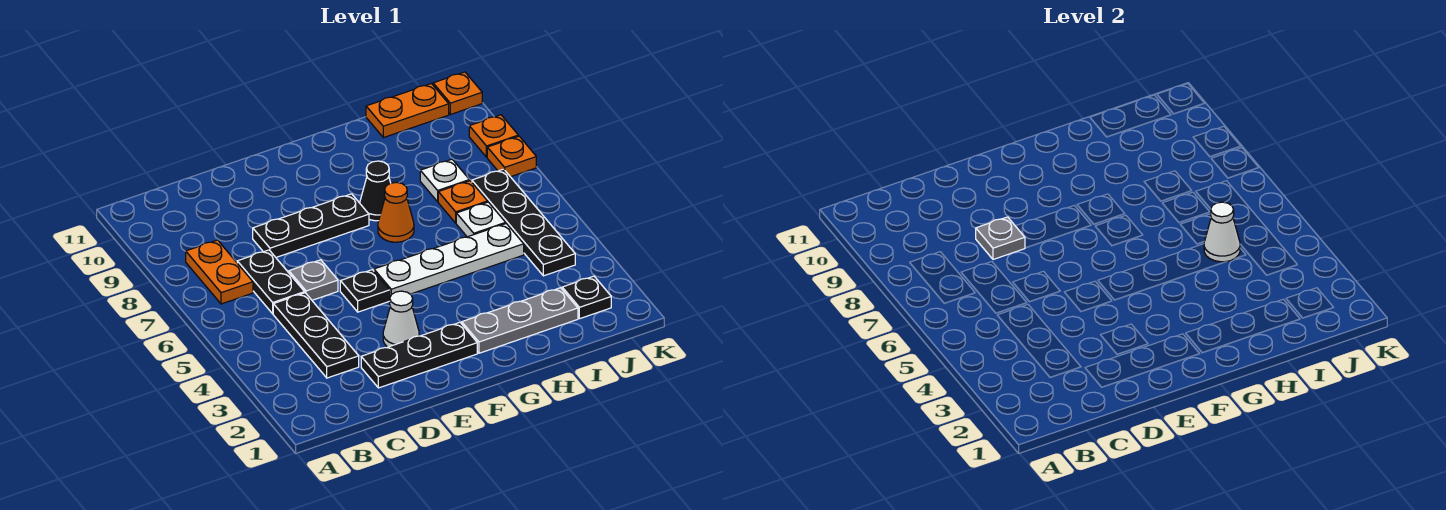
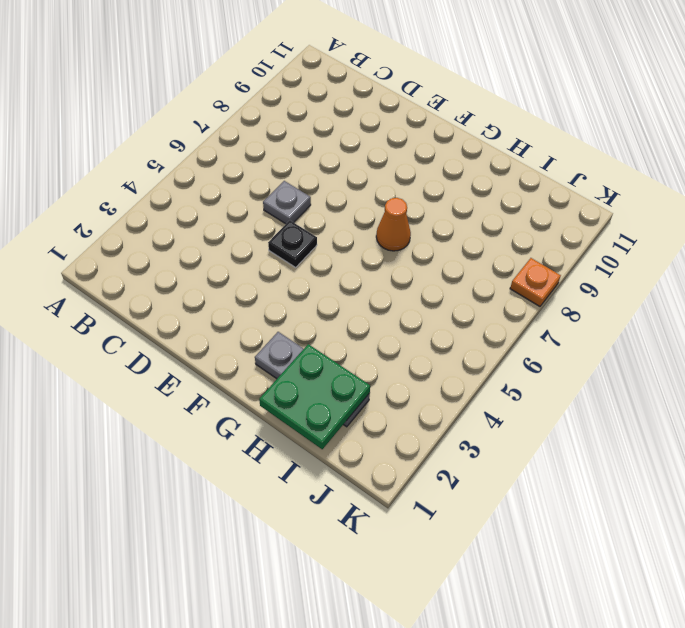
green 2x2 plate [259,344,370,449] -> none
none -> orange 1x2 plate [186,240,253,304]
none -> black 1x3 plate [273,293,359,378]
none -> black 1x2 plate [237,250,305,314]

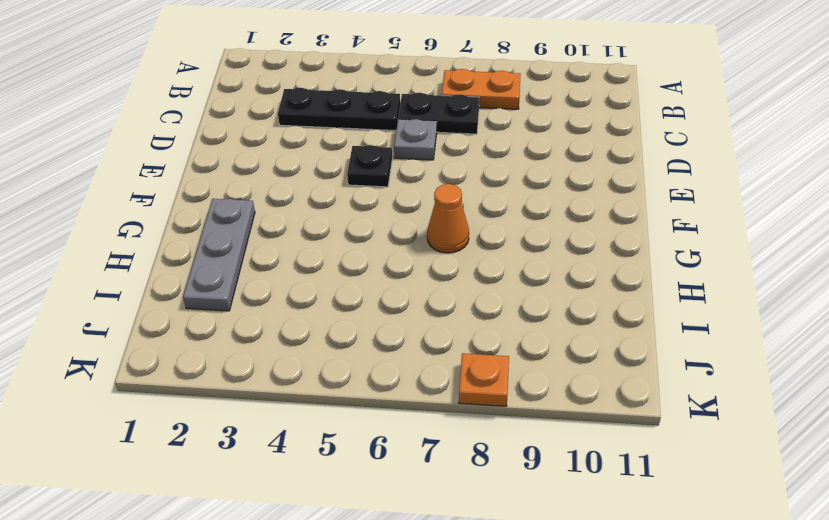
none -> black 1x3 plate [361,322,477,388]
none -> black 1x3 plate [253,194,369,257]
none -> white 1x1 cone [383,291,419,347]

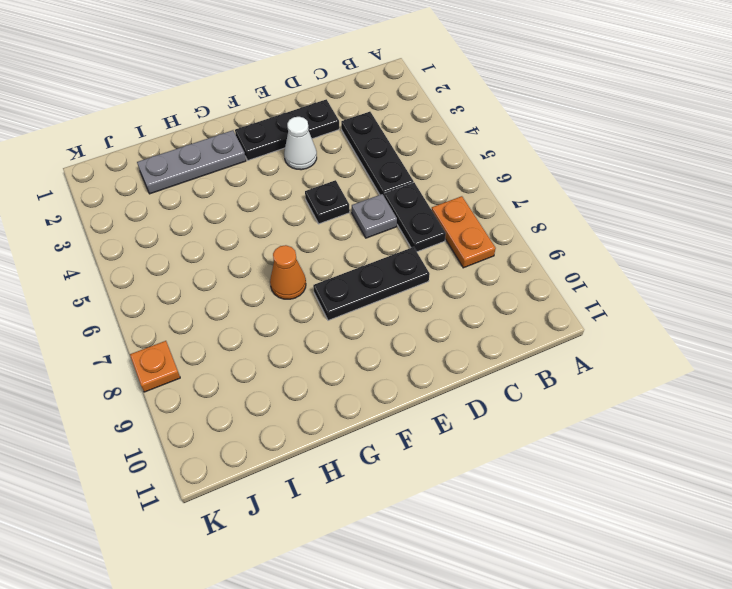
none -> white 1x4 plate [374,224,524,297]
none -> black 1x1 cone [360,161,390,221]
none -> white 1x1 plate [456,202,506,237]

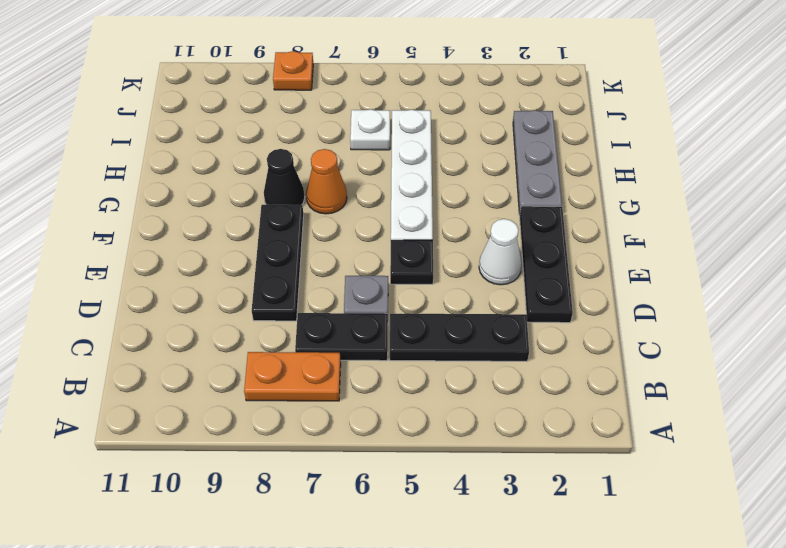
none -> orange 1x1 plate [438,181,488,223]
none -> white 1x1 plate [420,159,469,202]
none -> orange 1x2 plate [366,84,449,138]

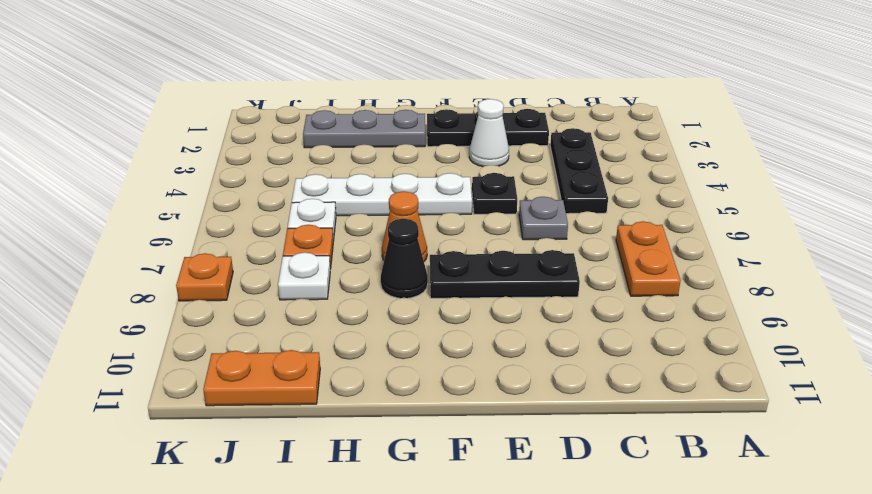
none -> black 1x2 plate [237,250,305,314]
none -> black 1x1 plate [562,276,611,319]
none -> black 1x4 plate [472,169,575,276]

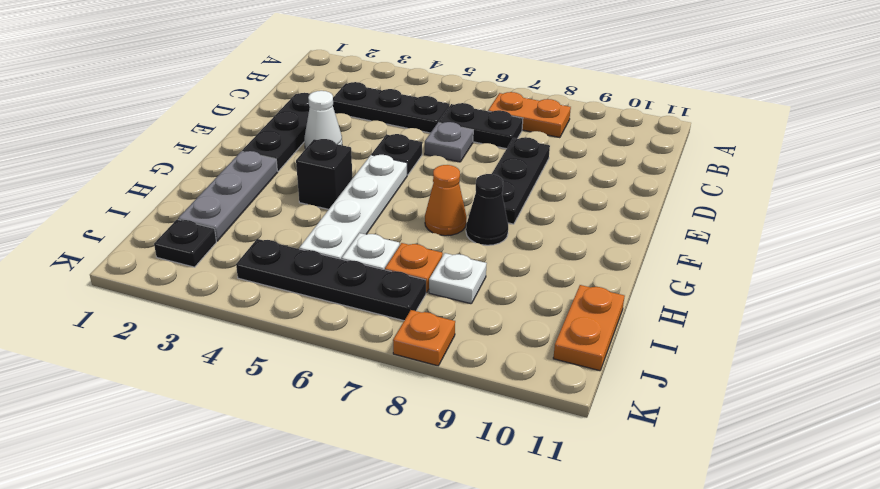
black 1x1 brick [296,139,352,209] -> none
none -> orange 1x1 plate [469,115,518,157]
none -> orange 1x1 plate [433,72,482,114]
none -> grey 1x1 plate [976,217,1025,259]

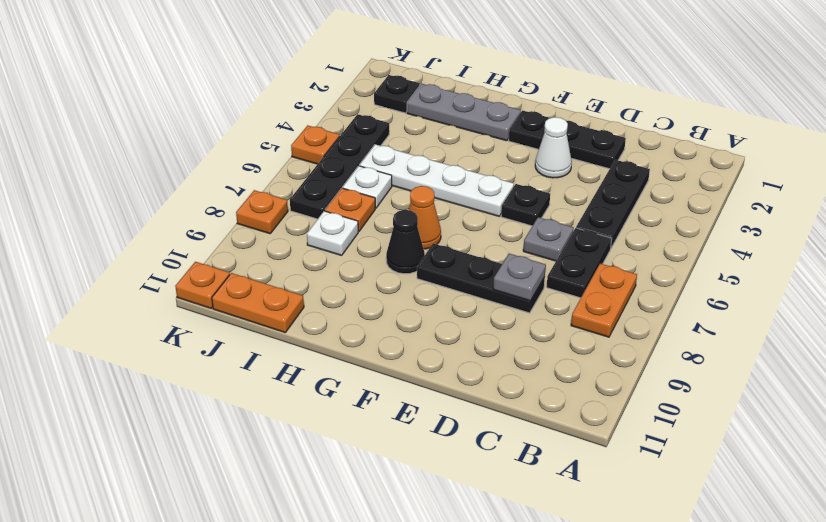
orange 1x1 plate [291,125,340,164] -> orange 1x1 plate moved to [469,115,518,157]
none -> white 1x1 cone [1204,202,1240,262]

